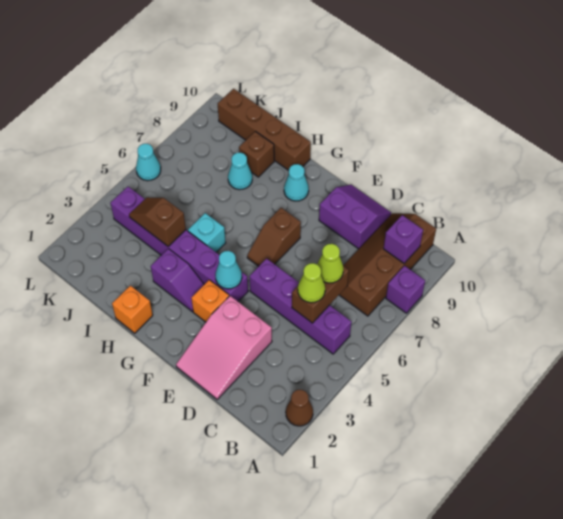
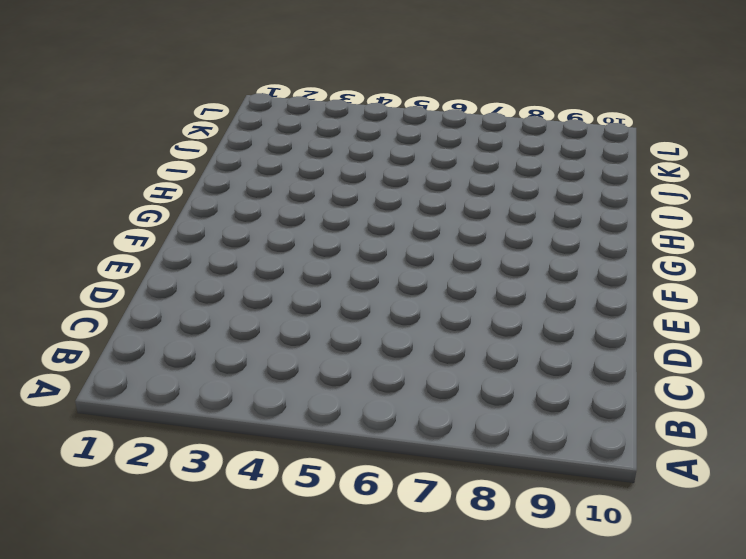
none -> brown 1x1 cone [286,390,313,426]
none -> purple 1x1 brick [386,266,425,313]
none -> purple 1x4 brick [249,259,351,354]

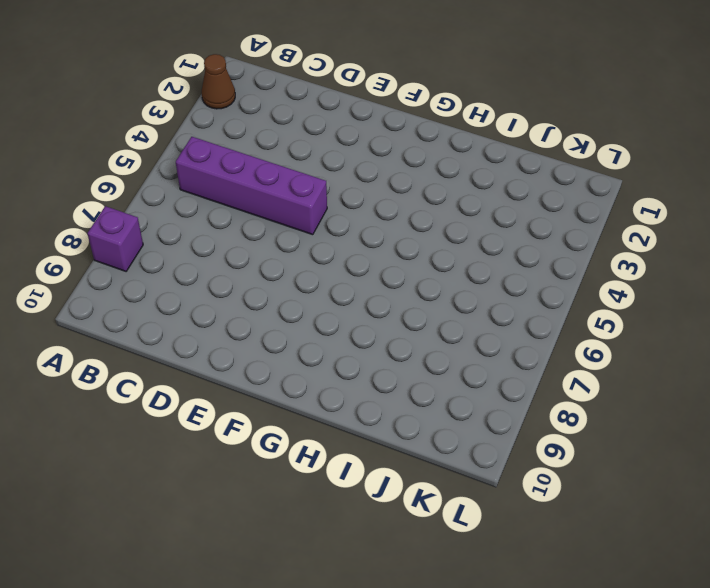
none -> brown 2x4 slope [339,213,436,316]
none -> pink 2x3 slope [176,296,272,399]
none -> purple 2x2 slope [319,185,391,249]

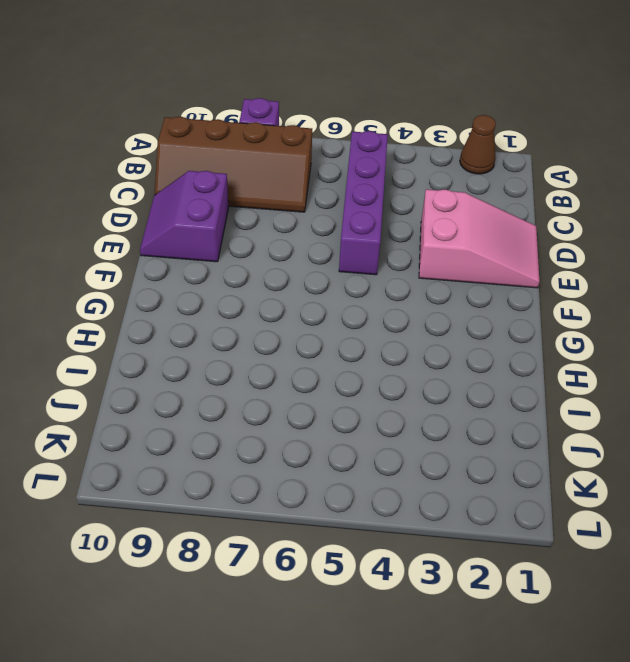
none -> orange 1x1 brick [191,280,229,322]
none -> purple 1x6 brick [110,187,248,301]
none -> brown 1x2 slope [247,208,301,266]

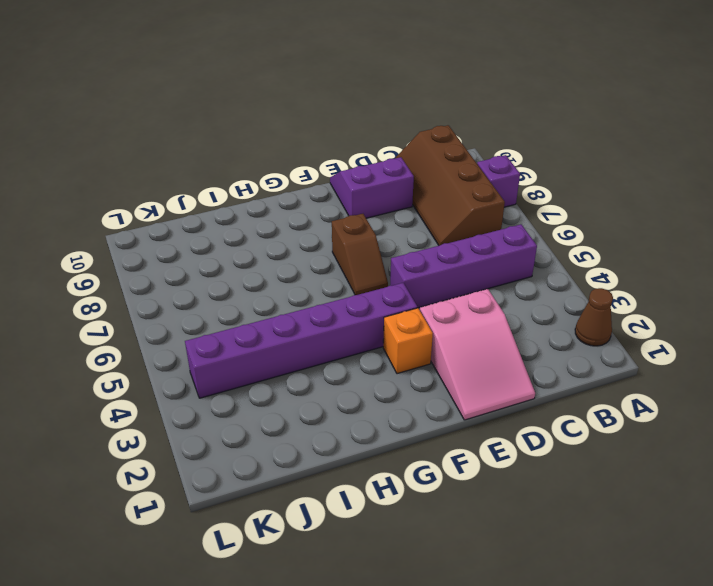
none -> purple 1x2 slope [151,249,204,312]
none -> cyan 1x1 cone [284,164,309,201]
none -> orange 1x1 brick [112,286,153,333]

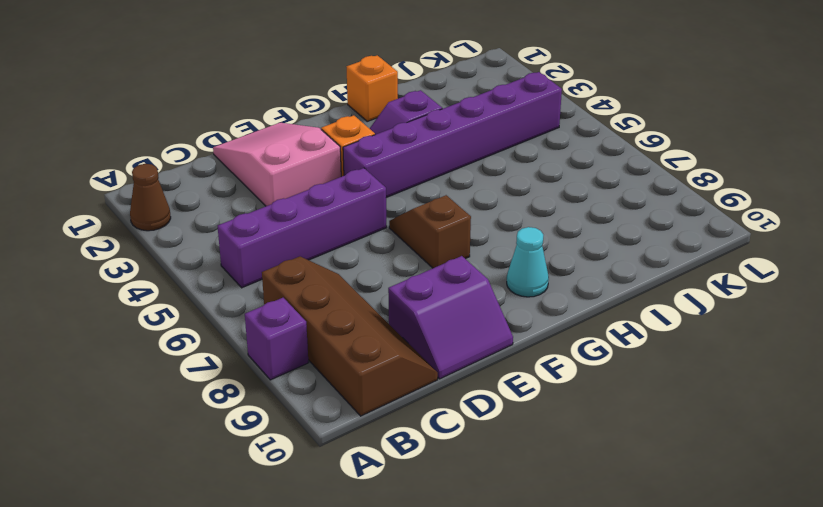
none -> cyan 1x1 brick [188,213,226,252]
none -> brown 1x4 brick [218,89,311,170]
none -> cyan 1x1 cone [228,153,252,190]

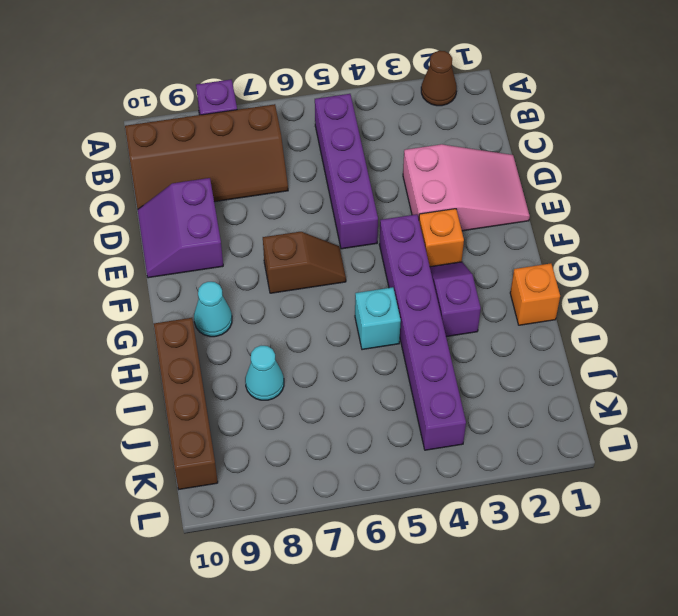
none -> brown 1x1 brick [239,131,274,177]
none -> cyan 1x1 cone [136,144,161,181]
none -> purple 1x1 brick [383,215,423,263]

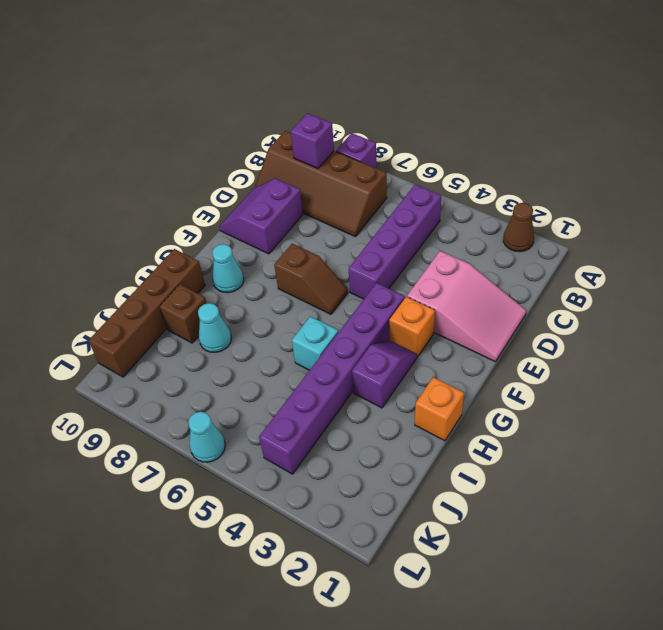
none -> brown 1x2 brick [292,266,349,323]
none -> cyan 1x1 cone [215,251,242,289]
none -> brown 1x2 slope [129,197,186,247]

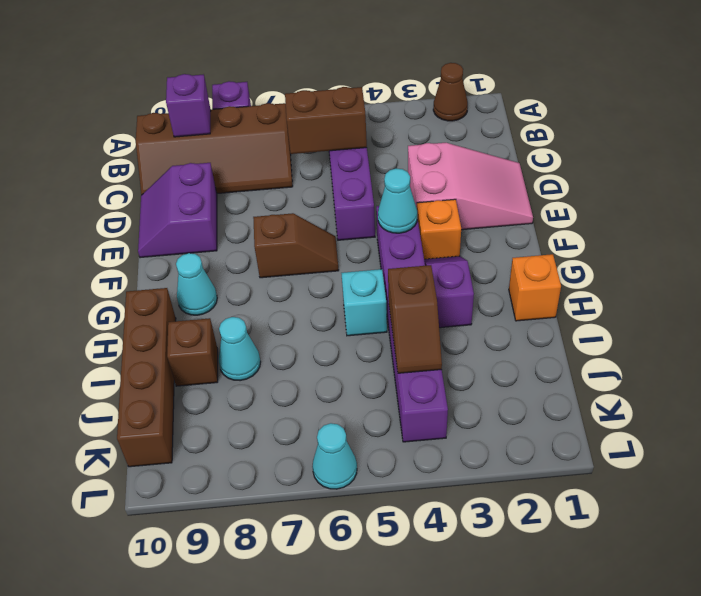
none -> lime 1x1 cone [298,263,325,303]
none -> lime 1x1 cone [317,244,343,283]

